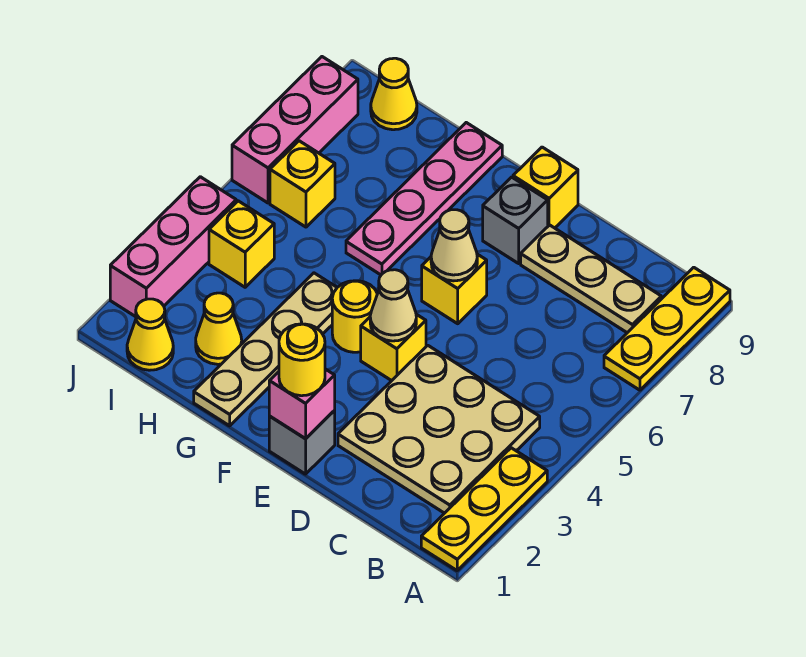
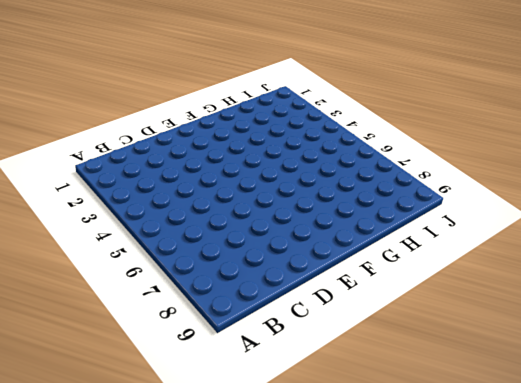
none -> yellow 1x3 plate [421,448,547,570]
none -> yellow 1x3 plate [604,267,730,390]
none -> tan 3x3 plate [338,345,540,513]

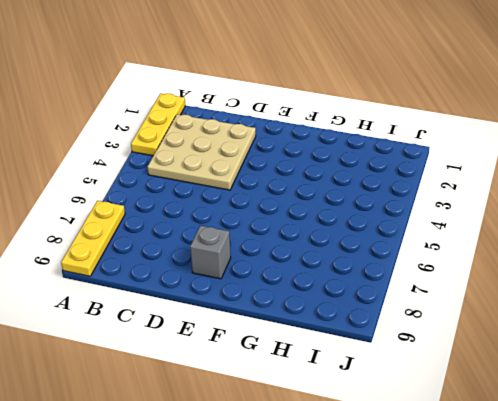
none -> tan 1x3 plate [521,225,661,333]
none -> grey 1x1 brick [269,411,335,474]
none -> yellow 1x1 brick [361,314,426,381]

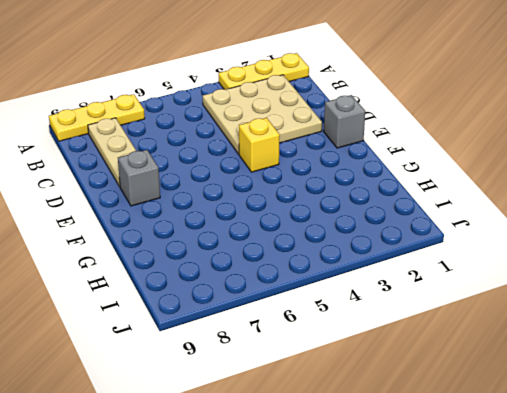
none -> yellow 1x1 brick [422,254,487,324]
none -> yellow 1x1 brick [513,147,578,228]
none -> yellow 1x1 round brick [332,281,378,352]

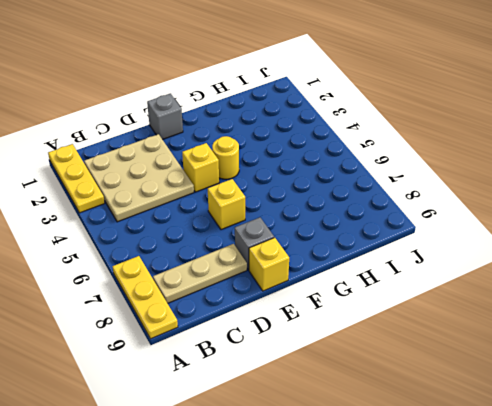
none -> tan 1x4 plate [194,273,337,426]
none -> pink 1x4 plate [346,123,502,275]
none -> yellow 1x1 cone [196,293,242,364]

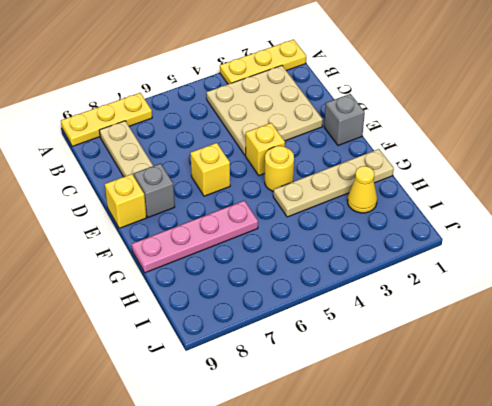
none -> yellow 1x1 cone [127,299,173,370]
none -> yellow 1x1 brick [209,201,274,287]
none -> yellow 1x1 brick [270,141,335,227]

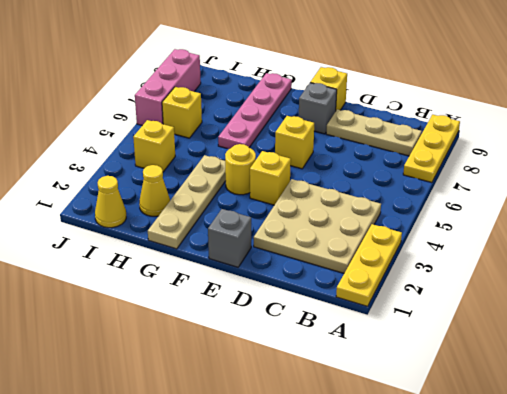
none -> yellow 1x1 cone [371,58,417,130]
none -> pink 1x3 brick [110,177,236,317]
none -> pink 1x1 brick [269,369,335,439]

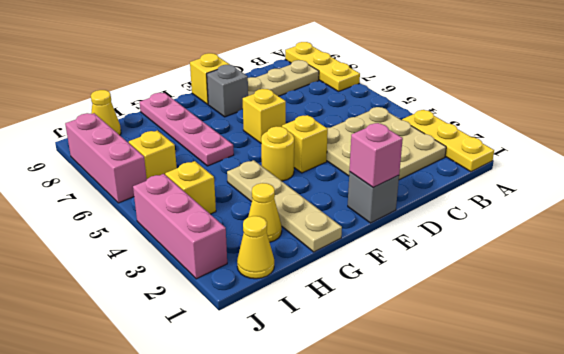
none -> tan 1x1 cone [370,270,416,341]
none -> tan 1x1 cone [431,210,477,281]
none -> yellow 1x1 round brick [279,324,325,396]

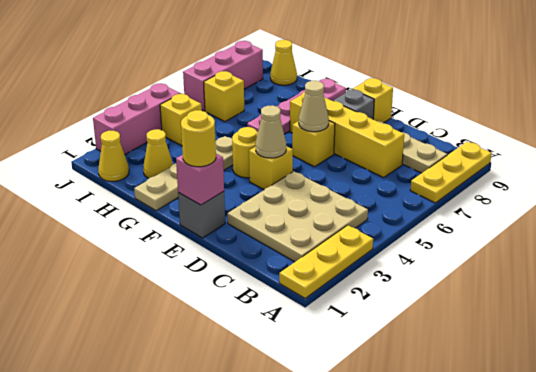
yellow 1x4 brick [290,92,404,178] -> none

